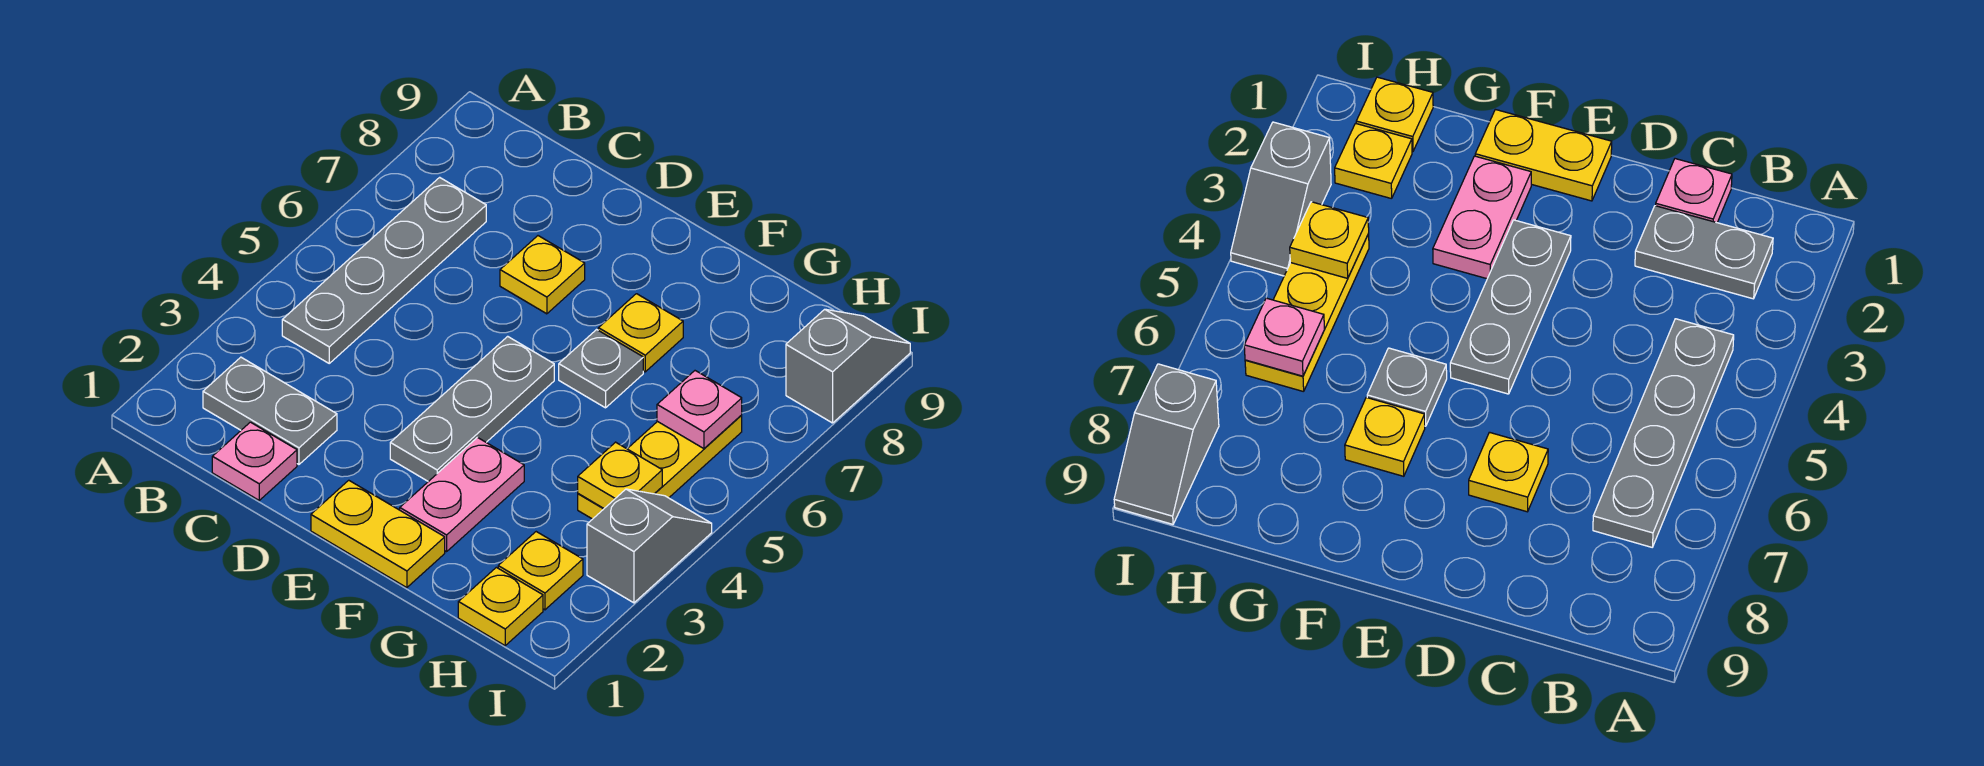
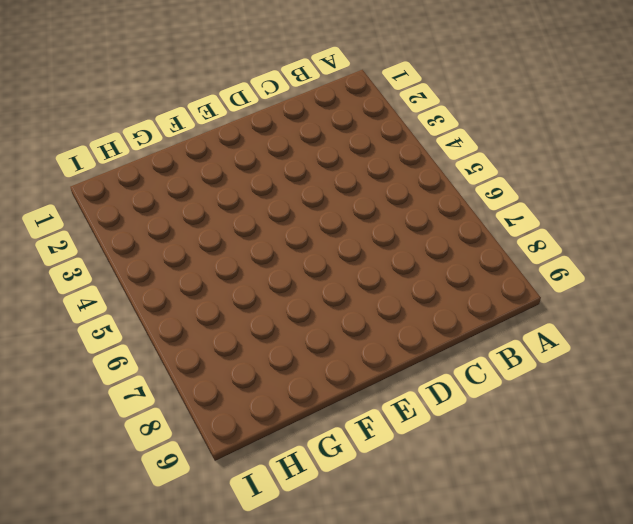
none -> grey 1x2 plate [203,357,337,464]
none -> grey 1x4 plate [282,177,486,363]
none -> pink 1x1 plate [212,422,297,500]

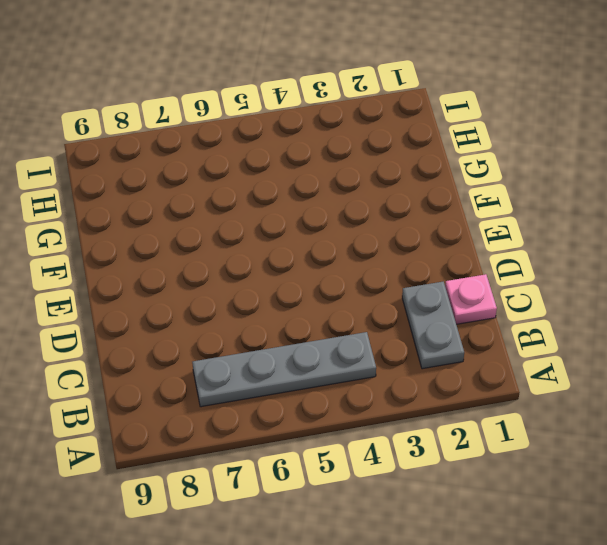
none -> yellow 1x1 plate [500,236,585,314]
none -> yellow 1x2 plate [311,480,445,588]
none -> grey 1x3 plate [390,336,554,482]

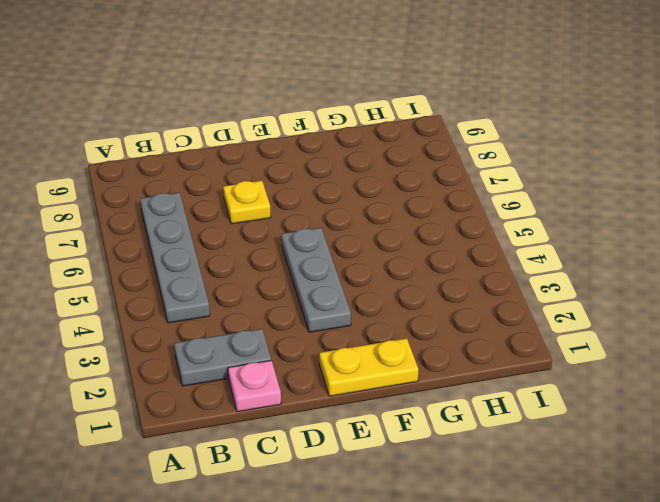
none -> pink 1x2 plate [400,437,524,552]
none -> grey 1x1 plate [559,330,643,408]
none -> yellow 1x1 plate [598,294,683,372]

